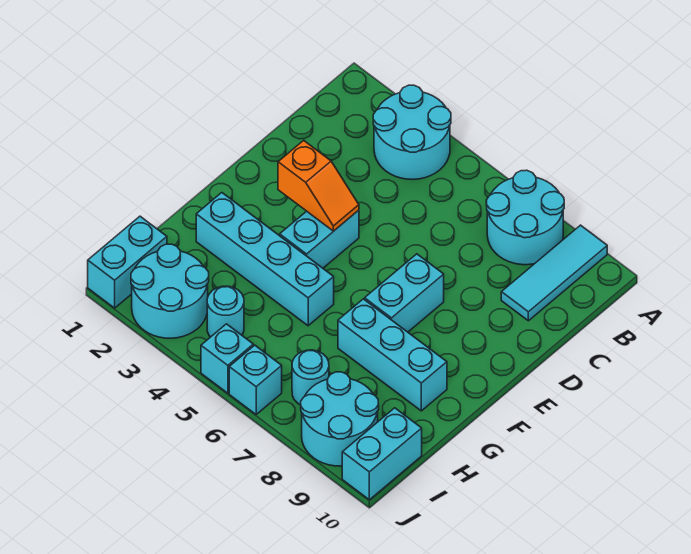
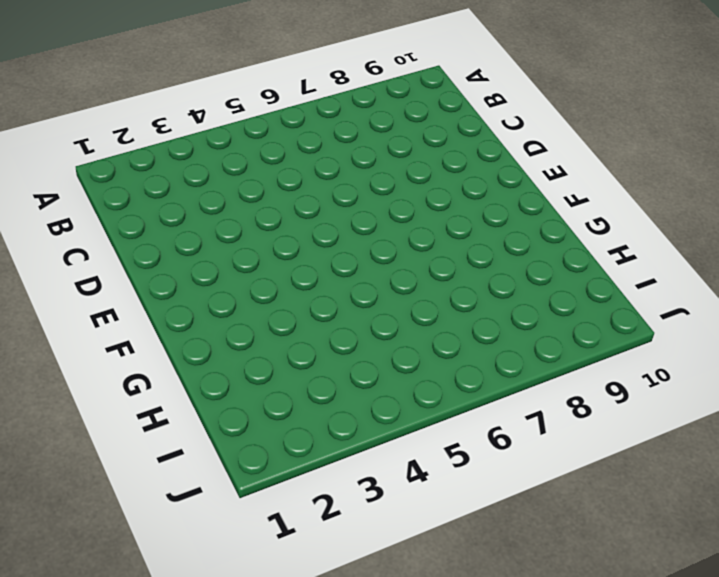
none -> cyan 2x2 round brick [373,85,451,179]
none -> cyan 2x2 round brick [486,170,564,265]
none -> cyan 1x3 tile [501,225,607,321]

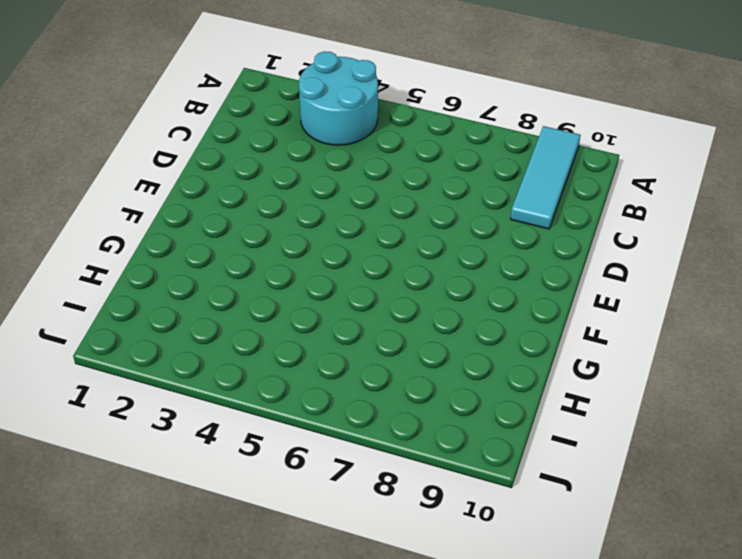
none -> cyan 2x2 round brick [486,170,564,265]
none -> cyan 1x2 brick [280,210,359,268]
none -> cyan 1x2 brick [365,254,444,332]

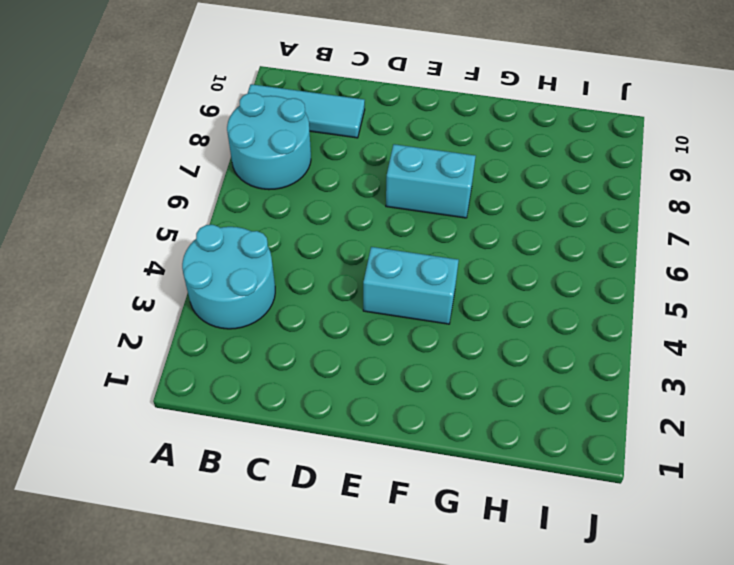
none -> cyan 1x4 brick [196,193,334,326]
none -> cyan 1x3 brick [338,299,447,411]
none -> cyan 1x2 brick [88,216,167,308]

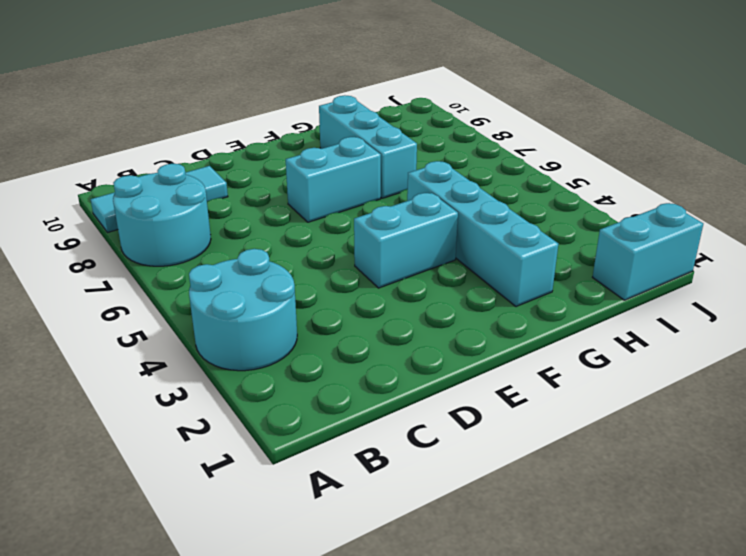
none -> cyan 2x2 round brick [131,244,209,338]
none -> cyan 1x1 round brick [207,286,244,337]
none -> cyan 1x1 round brick [292,350,329,405]

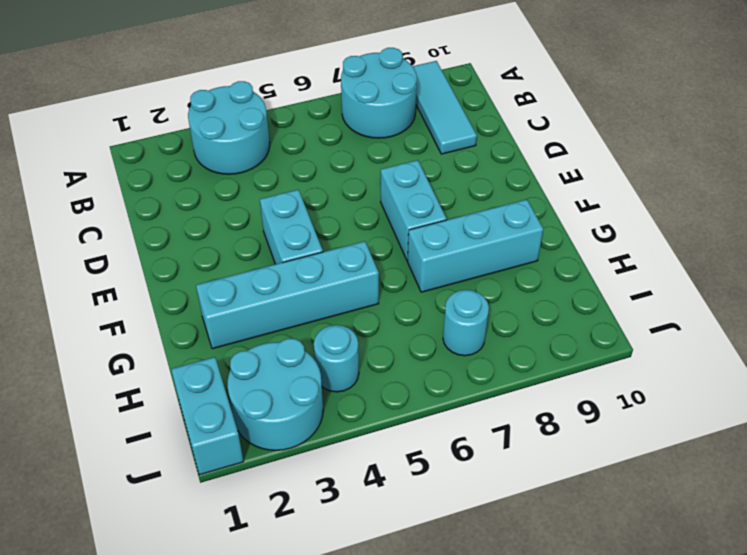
none -> cyan 2x2 round brick [301,372,379,466]
none -> cyan 1x2 brick [342,408,422,500]
none -> cyan 1x1 brick [201,324,253,393]

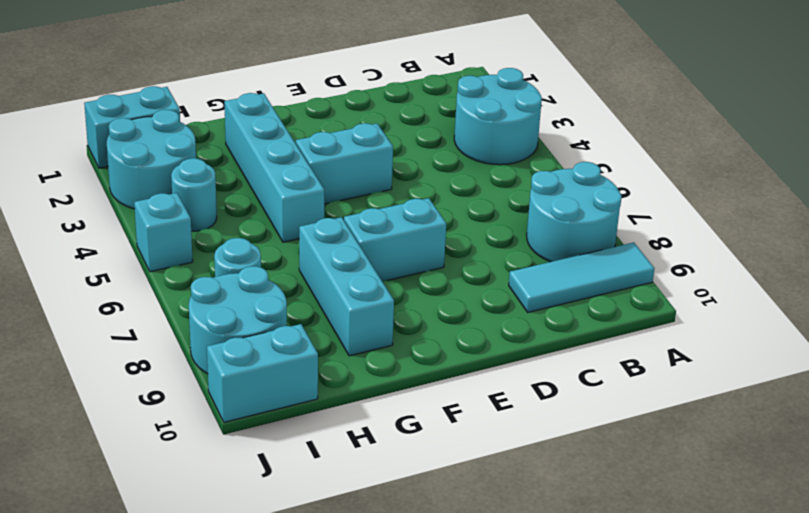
none -> cyan 1x1 brick [229,345,282,414]
none -> orange 1x2 slope [278,140,359,231]

